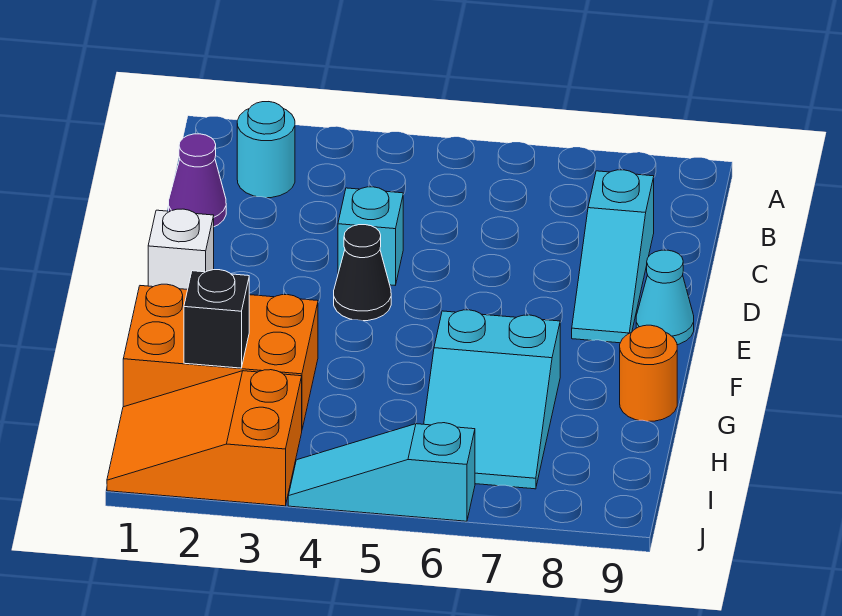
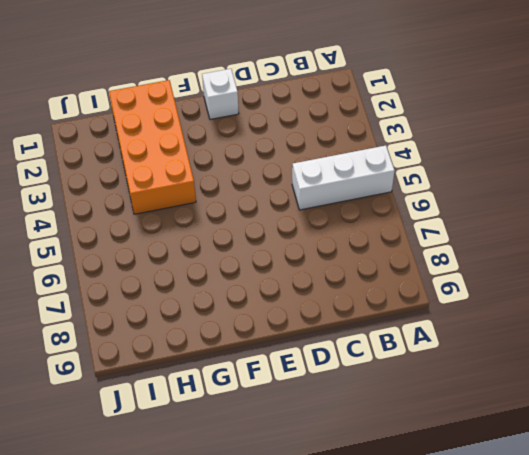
white 1x3 brick [292,146,395,210] -> none
orange 2x4 brick [109,80,196,214] -> orange 2x3 brick [123,284,318,429]
none -> cyan 1x1 round brick [237,102,295,198]
none -> purple 1x1 cone [169,134,226,227]
none -> cyan 1x3 slope [572,170,654,343]

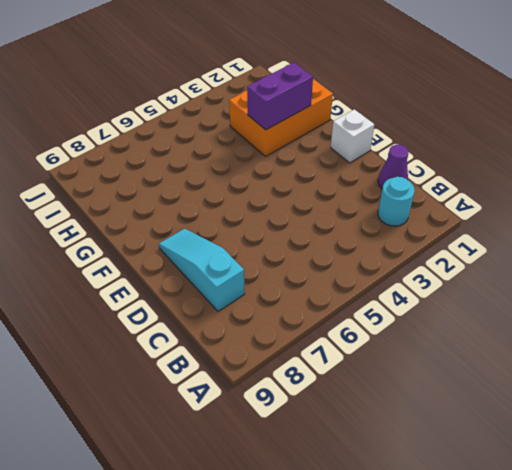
purple 1x2 brick [247,63,313,130] -> none
none -> cyan 1x1 brick [338,187,403,285]
none -> black 1x1 cone [334,225,391,321]
none -> cyan 1x1 cone [636,250,694,345]

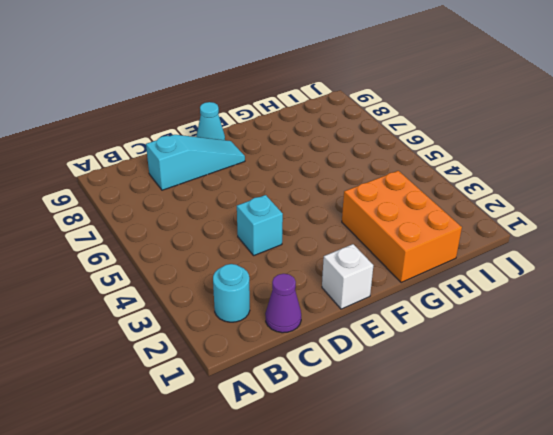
none -> black 1x1 cone [334,225,391,321]
none -> cyan 2x3 slope [424,310,560,489]
none -> orange 1x1 round brick [620,325,677,421]

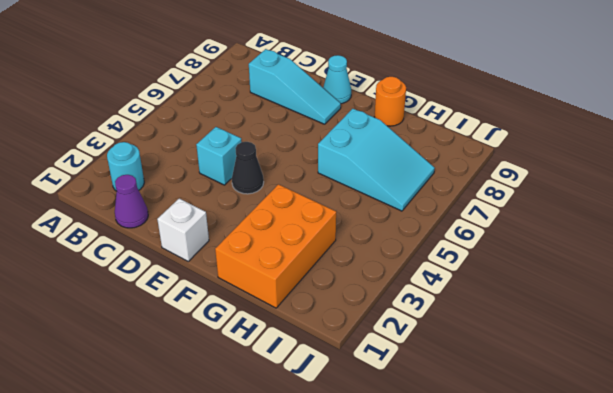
none -> orange 2x3 slope [107,370,302,506]
none -> cyan 1x3 slope [288,423,475,521]
none -> black 1x1 brick [184,270,249,368]

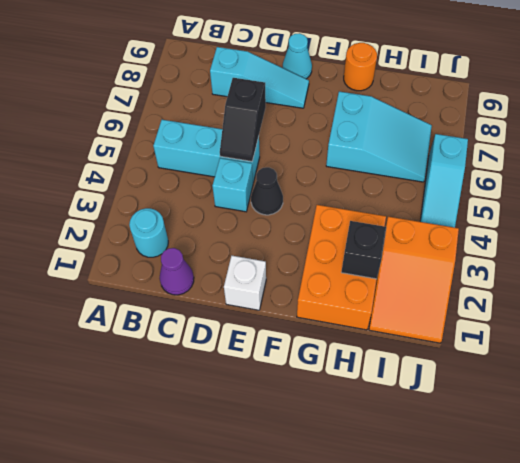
cyan 1x3 brick [153,120,260,182] -> none
black 1x2 slope [220,78,266,162] -> none

